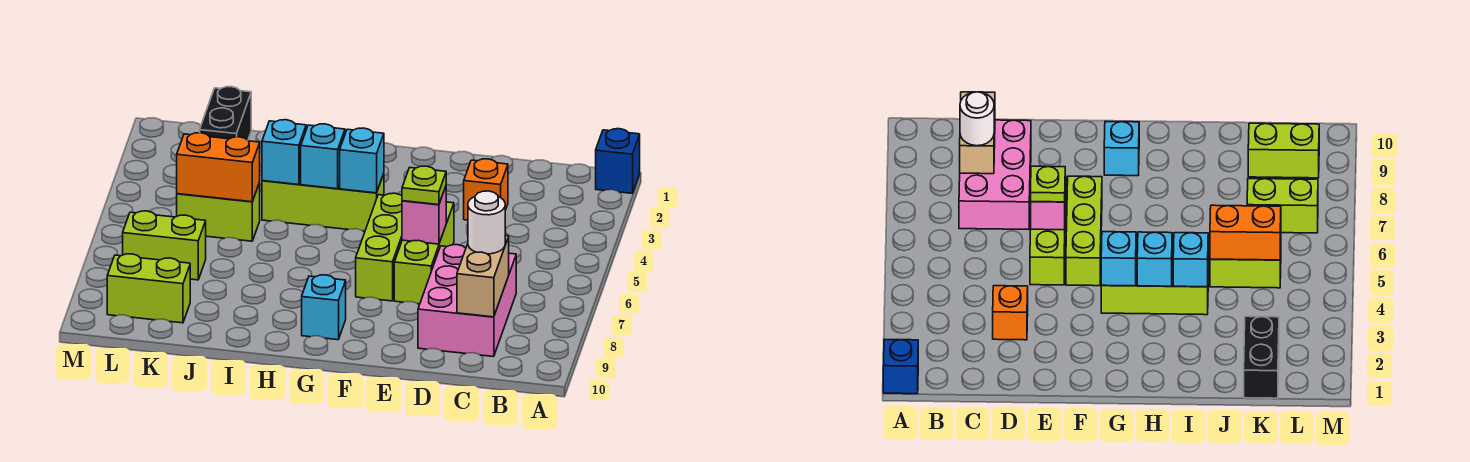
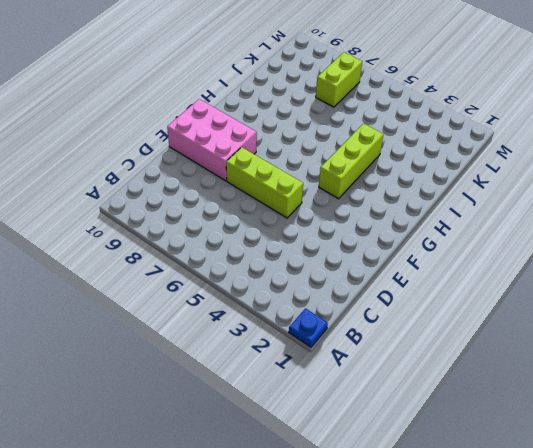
blue 1x1 plate [289,308,328,347] -> blue 1x1 brick [596,129,640,193]
pink 2x3 brick [167,99,257,181] -> pink 2x3 brick moved to [418,245,516,357]
none -> orange 1x1 brick [464,159,508,220]
none -> lime 1x3 brick [356,193,402,301]
none -> cyan 1x1 brick [302,275,346,340]

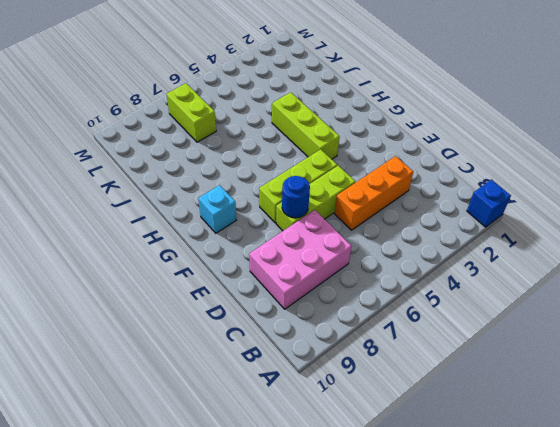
orange 1x3 brick [335,156,413,230] -> orange 1x1 brick [464,159,508,220]
blue 1x1 round brick [282,176,310,218] -> none
none -> lime 1x2 brick [177,183,260,241]
none -> black 1x2 brick [200,87,251,140]
none -> lime 1x2 brick [107,254,190,323]

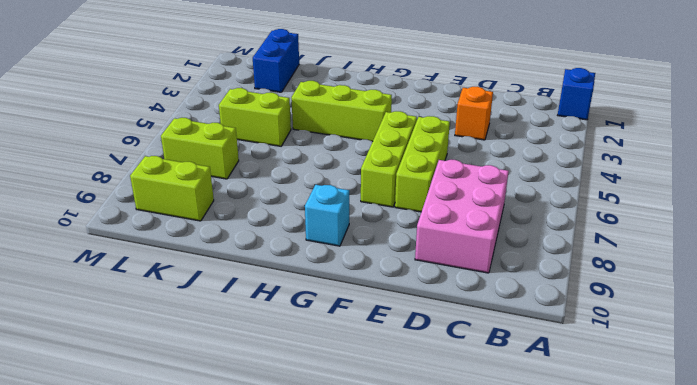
blue 1x2 brick [253,29,299,92] -> black 1x2 brick [200,87,251,140]
none -> tan 1x2 brick [457,236,509,317]
none -> pink 1x1 brick [402,187,446,244]
none -> cyan 1x1 brick [340,128,384,193]

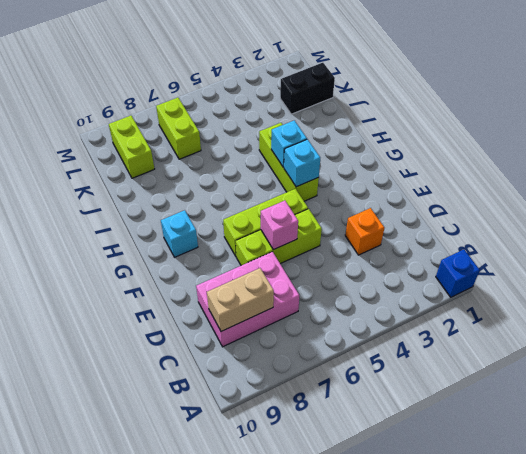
none -> lime 1x2 brick [177,183,260,241]
none -> cyan 1x1 brick [262,120,306,185]
none -> orange 1x2 brick [177,133,260,202]

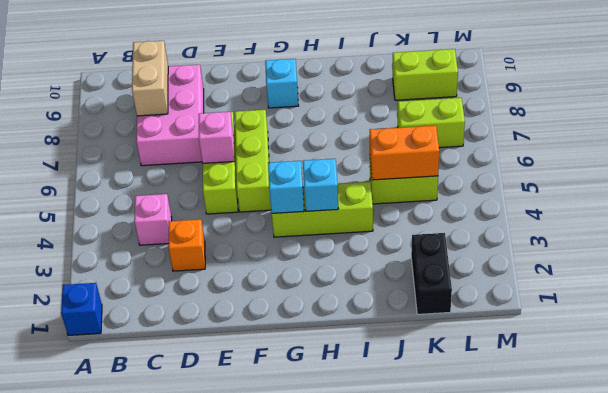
pink 1x1 brick [134,194,172,245] -> none
none -> cyan 1x1 brick [262,120,306,185]
none -> white 1x1 round brick [468,191,505,254]
none -> lime 1x1 plate [402,166,446,205]

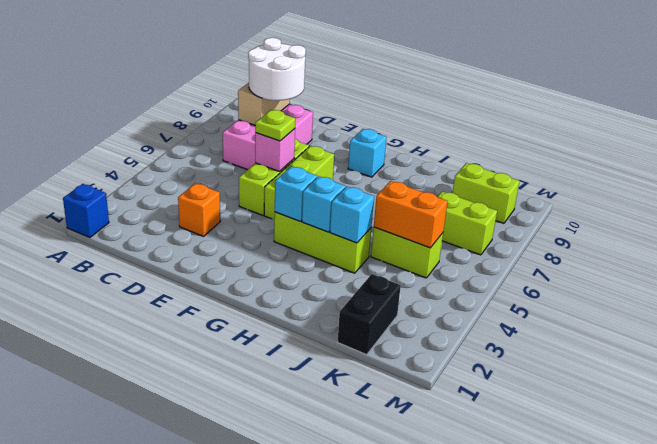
white 2x2 round brick [248,38,306,101] -> white 1x1 round brick [468,191,505,254]

